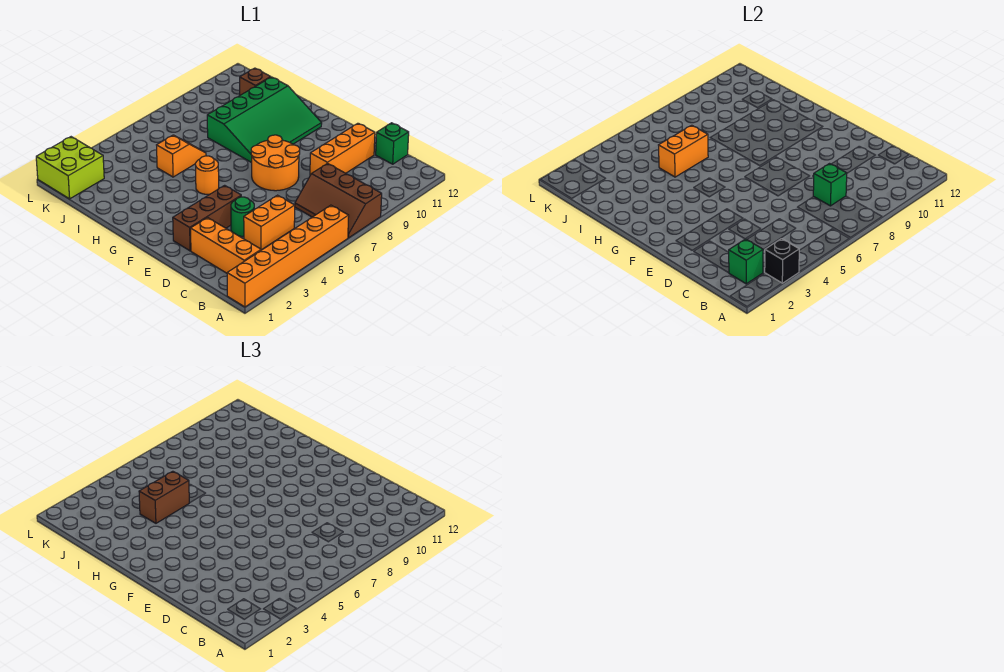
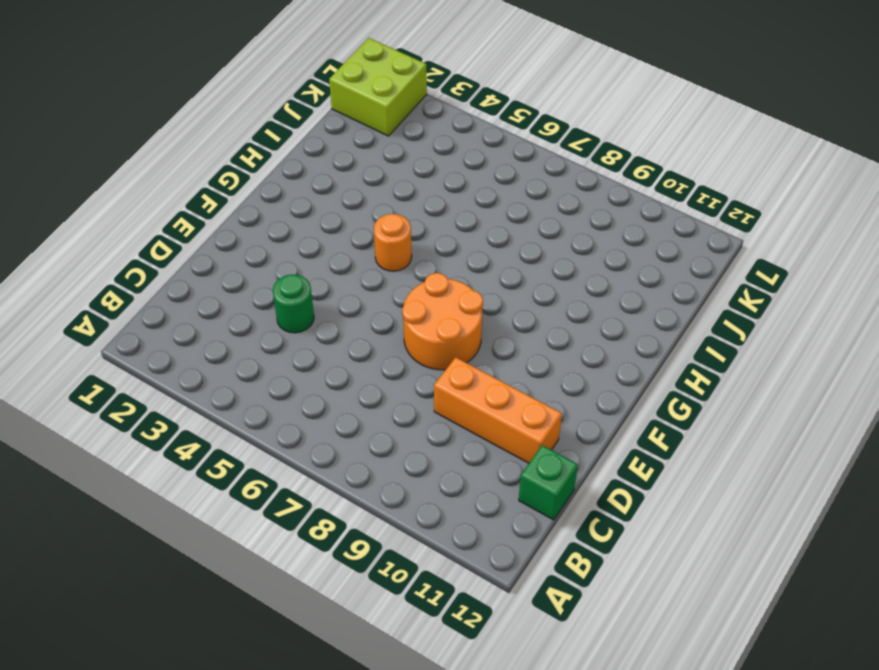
none -> orange 1x6 brick [227,205,349,307]
none -> brown 2x3 slope [295,163,382,238]
none -> orange 1x3 brick [191,218,261,273]

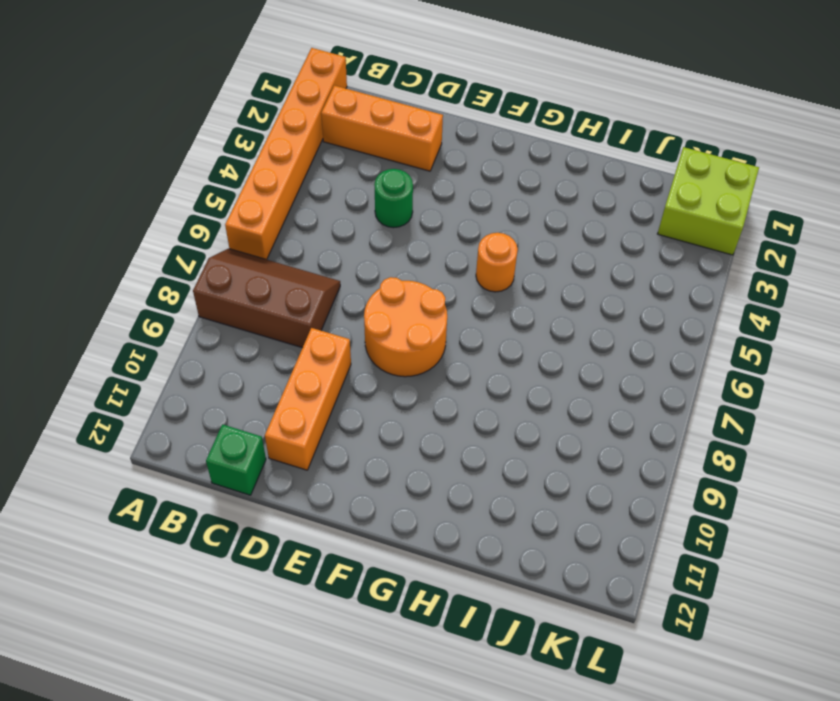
none -> orange 1x2 brick [244,195,295,250]
none -> brown 1x3 brick [173,185,241,251]
none -> green 3x4 slope [207,77,322,163]

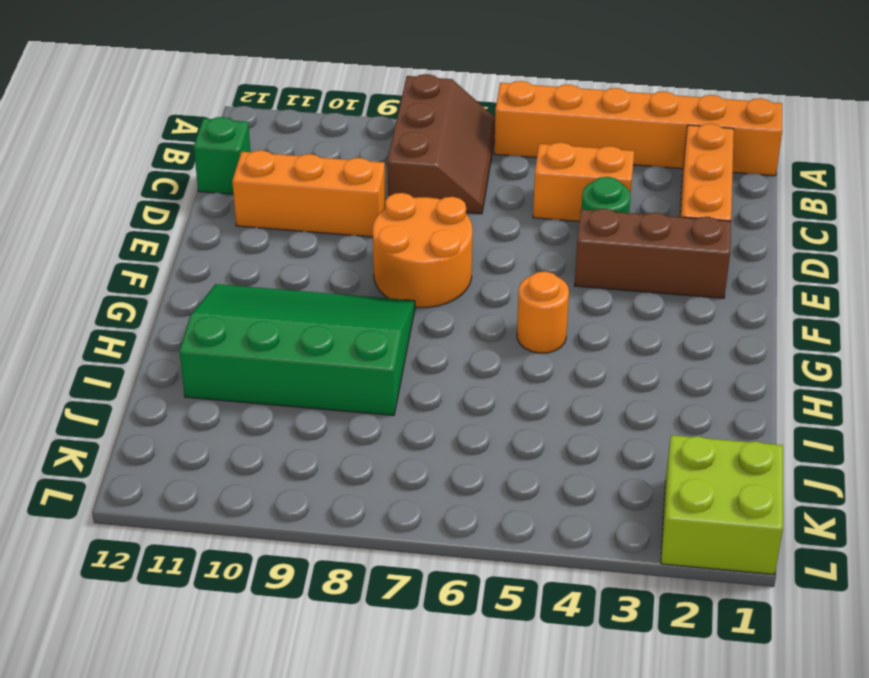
none -> orange 1x2 slope [157,135,206,177]
none -> brown 1x1 brick [240,68,271,95]
none -> black 1x1 brick [765,239,799,283]

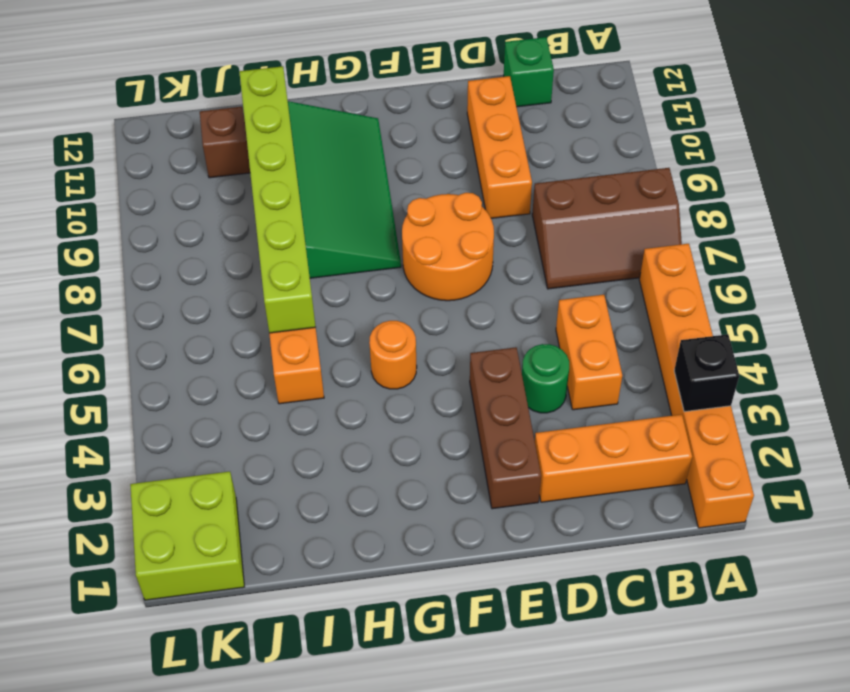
lime 1x6 brick [239,66,315,333] -> orange 1x2 brick [659,125,708,177]
none -> green 1x1 brick [729,239,763,284]
none -> green 1x1 brick [813,164,847,206]
none -> brown 1x2 brick [139,471,189,523]

